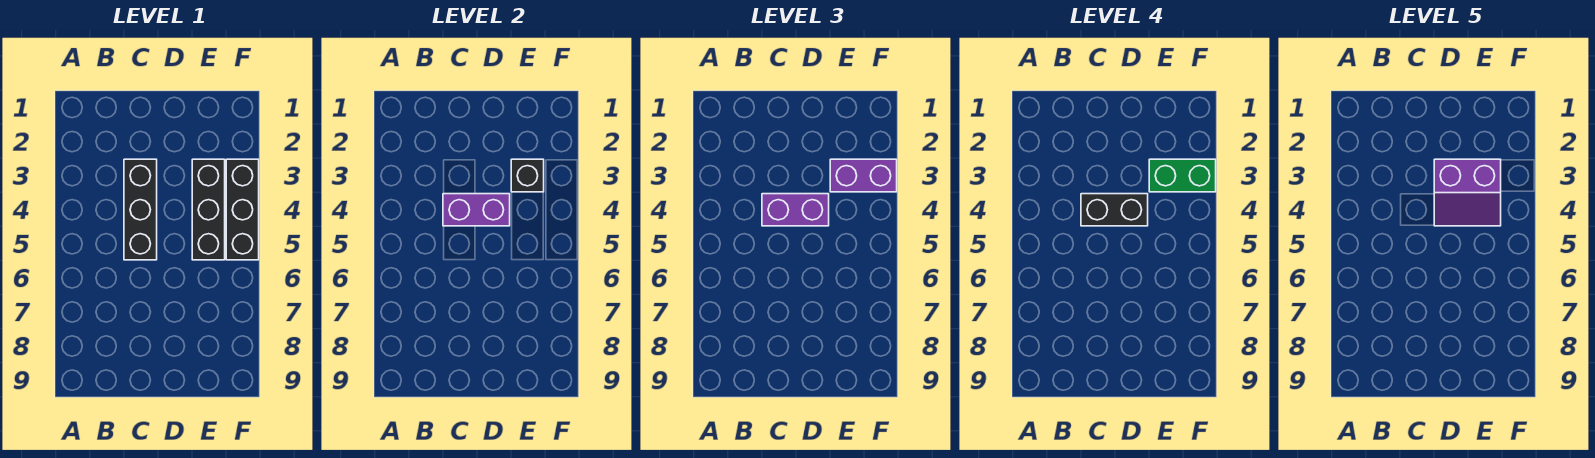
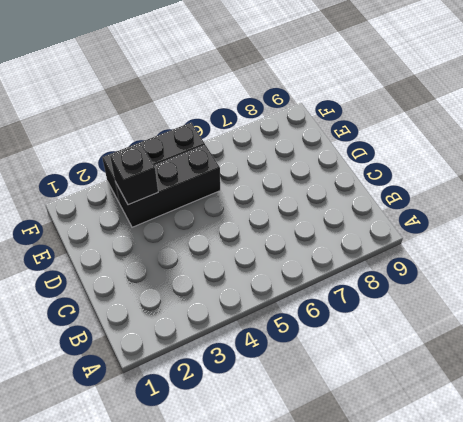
none -> black 1x3 brick [124,159,157,260]
none -> purple 1x2 brick [443,194,510,226]

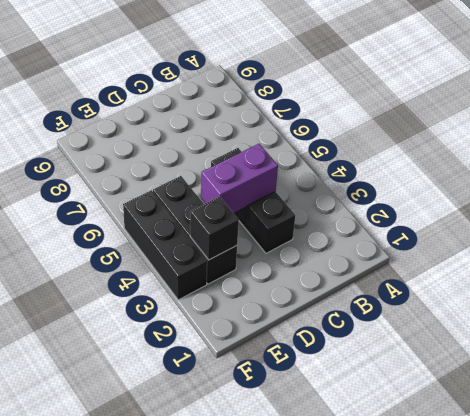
none -> purple 1x2 brick [762,194,829,226]
none -> purple 1x2 brick [830,159,897,192]

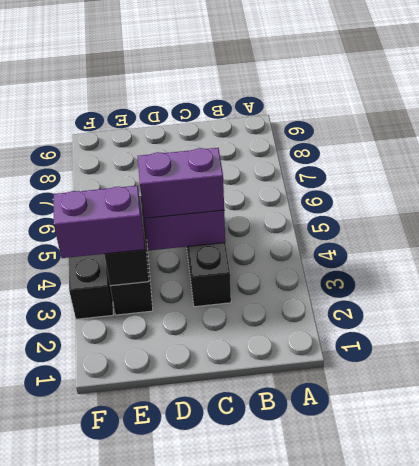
none -> black 1x2 brick [1081,194,1148,226]
none -> green 1x2 brick [1149,159,1216,192]

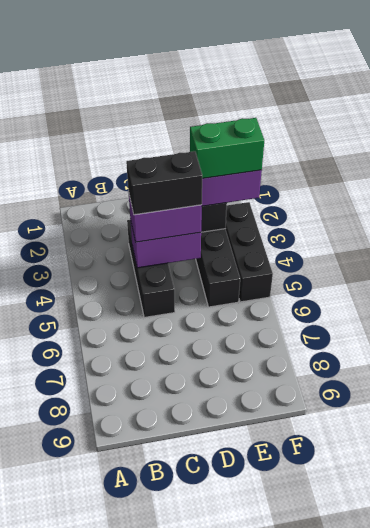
none -> purple 2x2 slope [1434,159,1501,226]

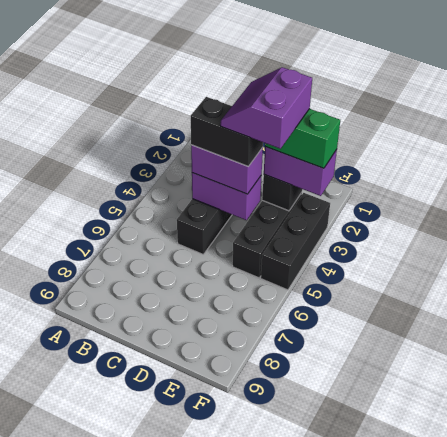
purple 2x2 slope [220,67,312,149] -> purple 2x2 slope turned to [1434,159,1501,226]

